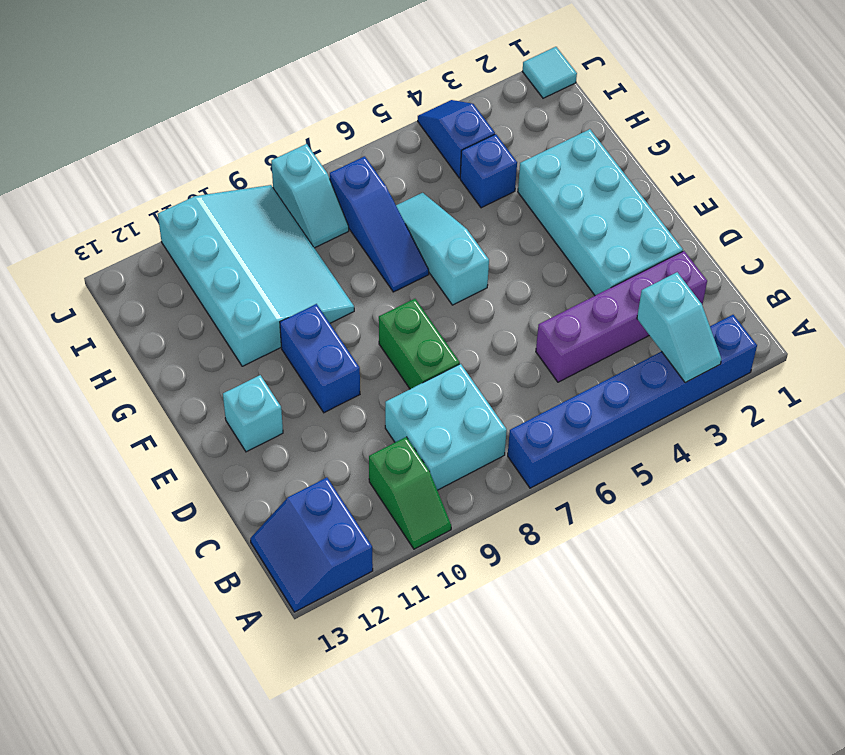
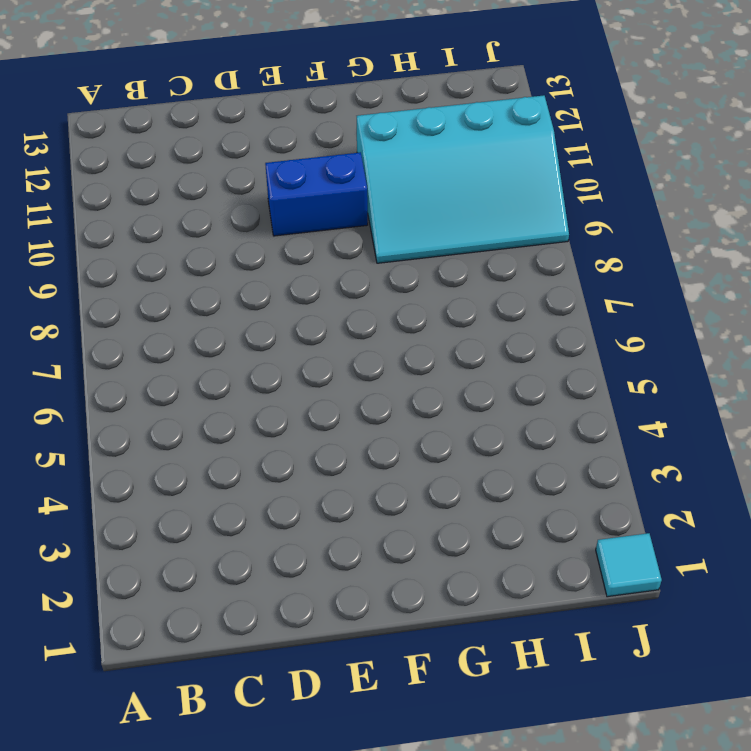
none -> blue 1x6 brick [508,315,757,488]
none -> green 1x2 slope [369,437,451,549]
none -> blue 2x2 slope [250,477,373,612]

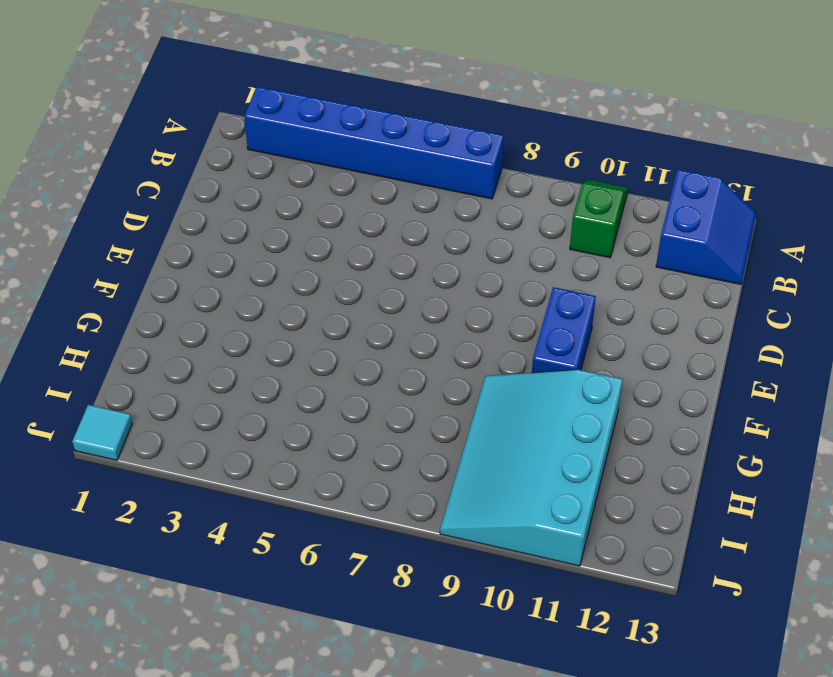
none -> cyan 2x2 brick [385,364,507,490]
none -> purple 1x4 brick [536,251,707,382]
none -> cyan 2x4 brick [518,129,683,295]

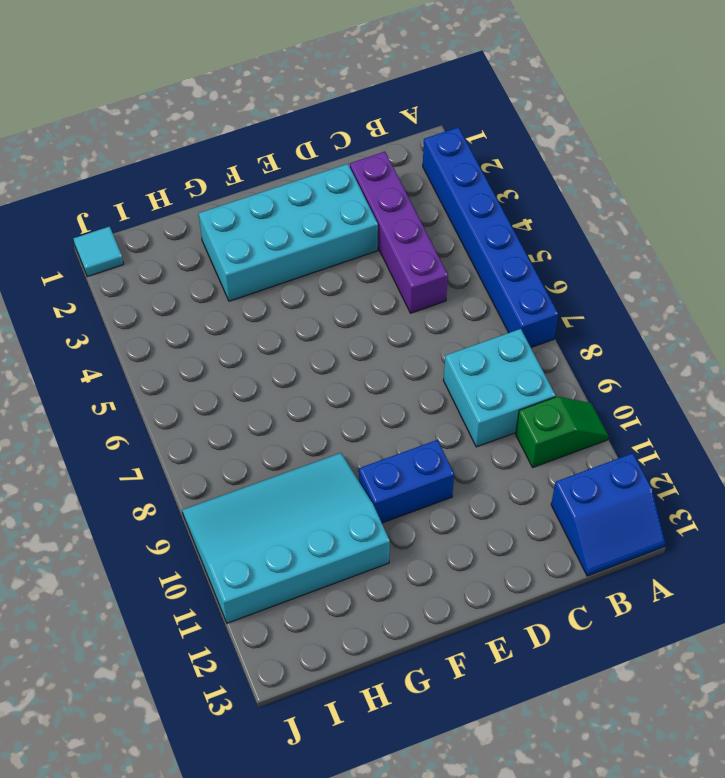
none -> green 1x2 brick [379,299,460,389]
none -> cyan 1x1 brick [223,375,283,452]
none -> cyan 1x3 slope [396,193,489,305]

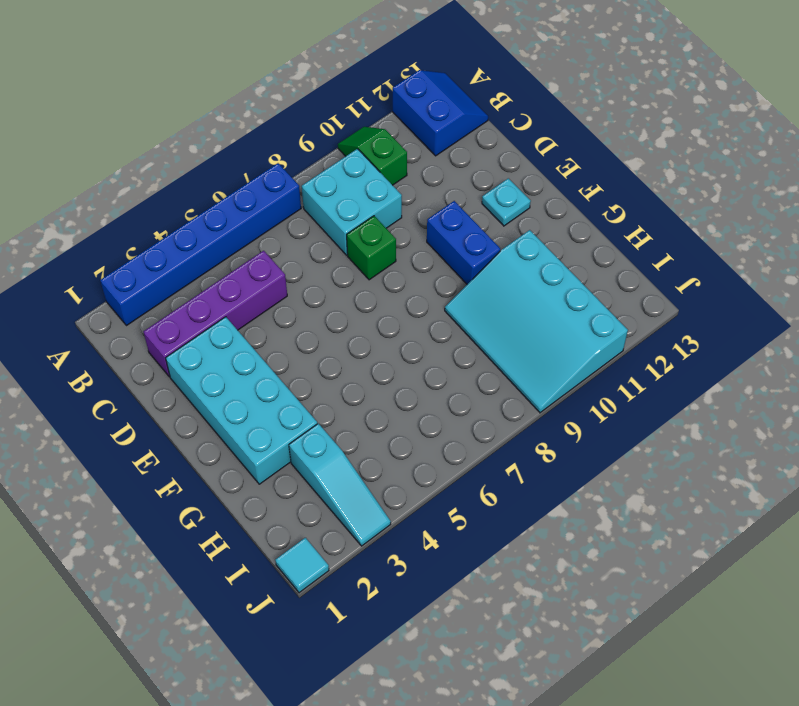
green 1x1 brick [347,216,396,280] -> green 1x2 brick [379,299,460,389]
cyan 1x1 plate [482,178,531,226] -> cyan 1x1 brick [223,375,283,452]
cyan 1x3 slope [289,423,391,546] -> cyan 1x3 slope moved to [396,193,489,305]
none -> blue 1x3 slope [330,156,429,292]
none -> blue 1x1 brick [460,134,517,208]
none -> blue 1x2 slope [418,100,495,178]

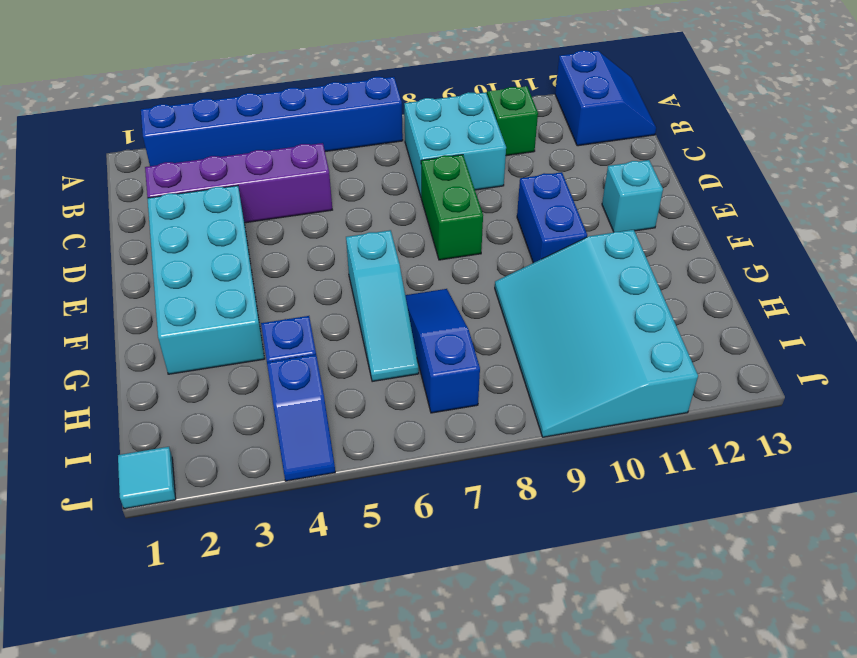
none -> cyan 1x2 slope [271,144,349,248]
none -> cyan 1x2 slope [637,272,721,383]

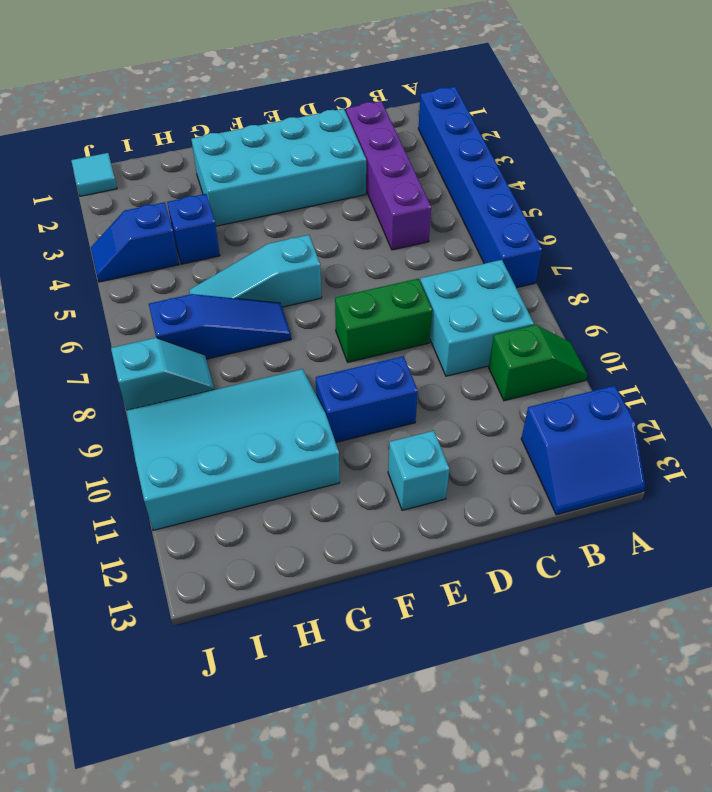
none -> cyan 1x2 slope [637,272,721,383]

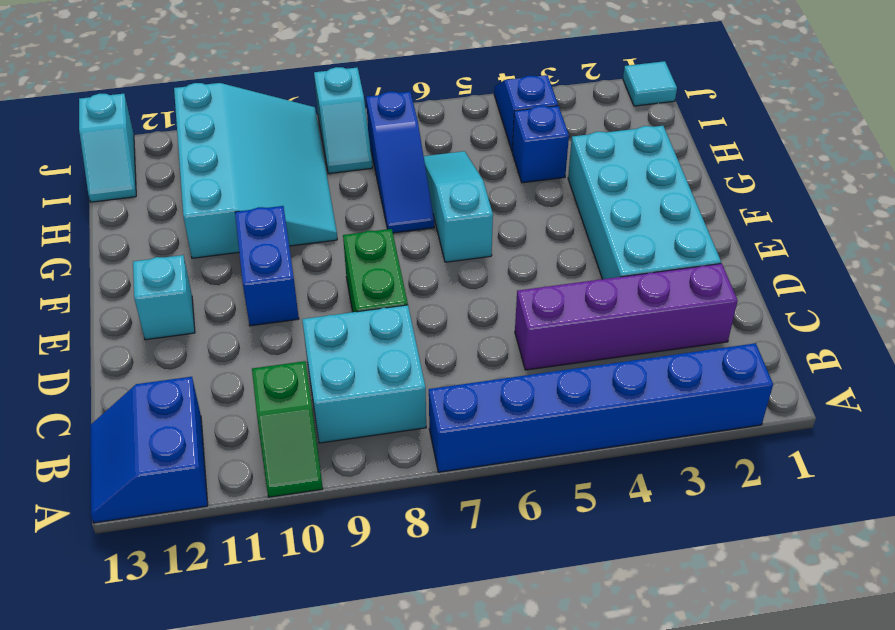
cyan 1x2 slope [79,94,136,202] -> cyan 1x2 slope moved to [637,272,721,383]

